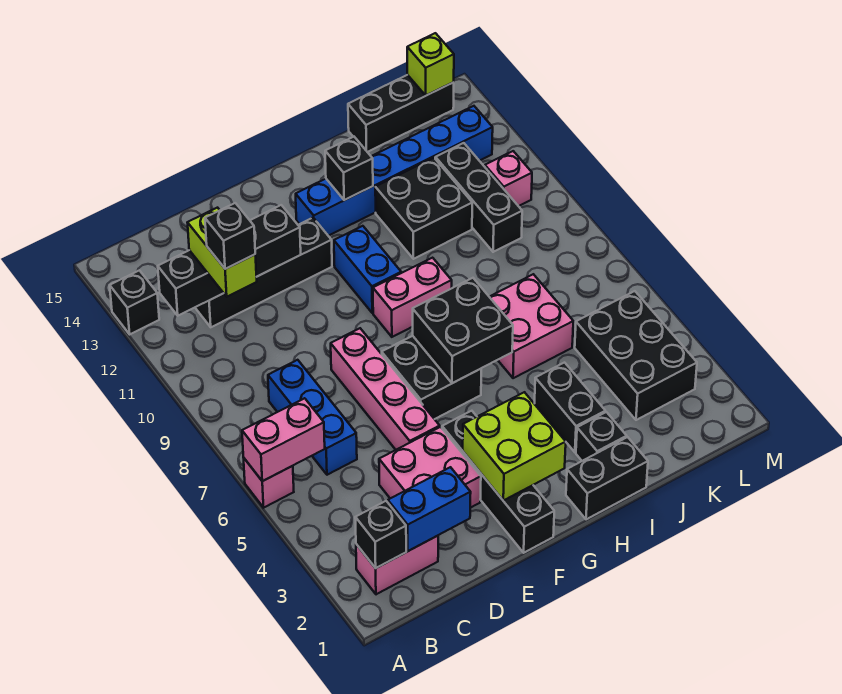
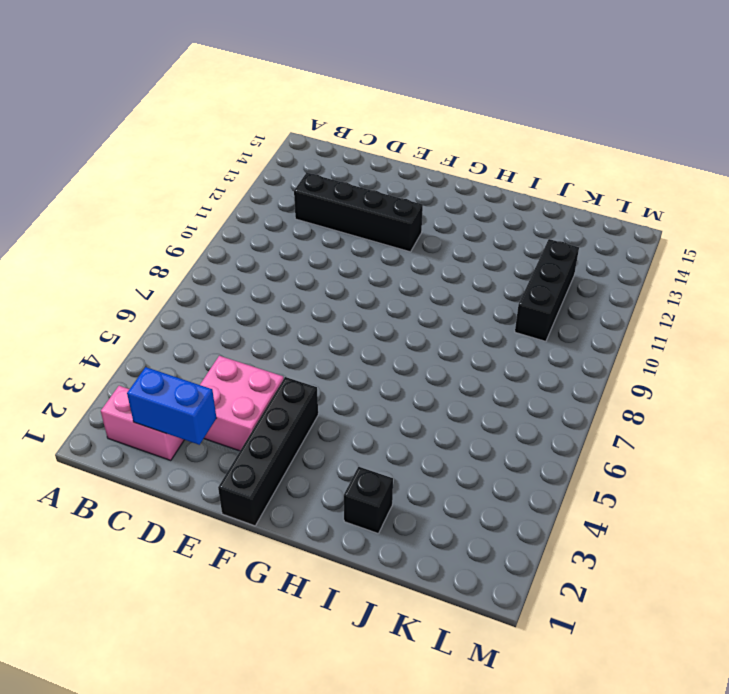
none -> pink 1x1 brick [244,459,294,508]
none -> black 1x1 brick [110,270,159,334]
none -> blue 1x3 brick [268,360,357,475]
none -> pink 1x4 brick [331,328,440,450]

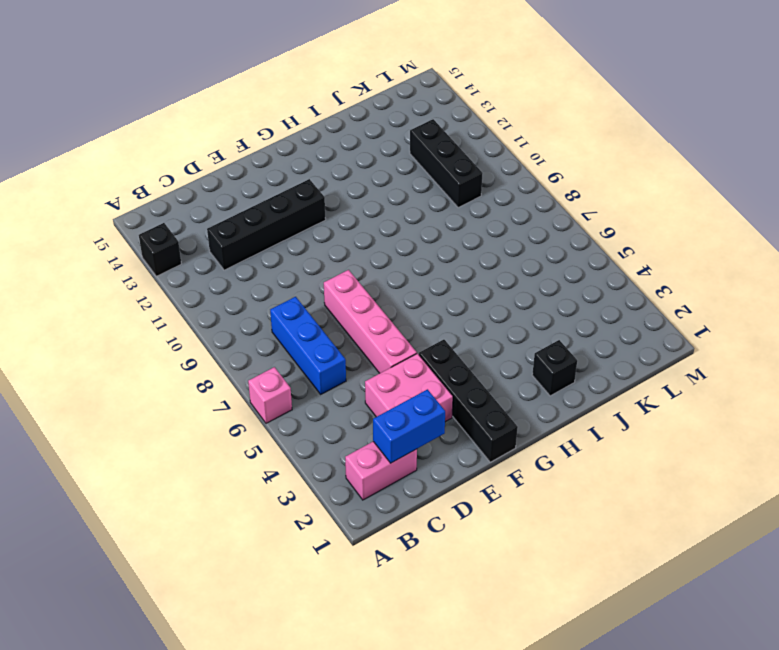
none -> black 2x2 brick [382,336,481,419]
none -> pink 1x2 brick [373,258,452,337]
none -> blue 1x2 brick [334,226,401,313]
none -> blue 1x6 brick [296,106,493,236]

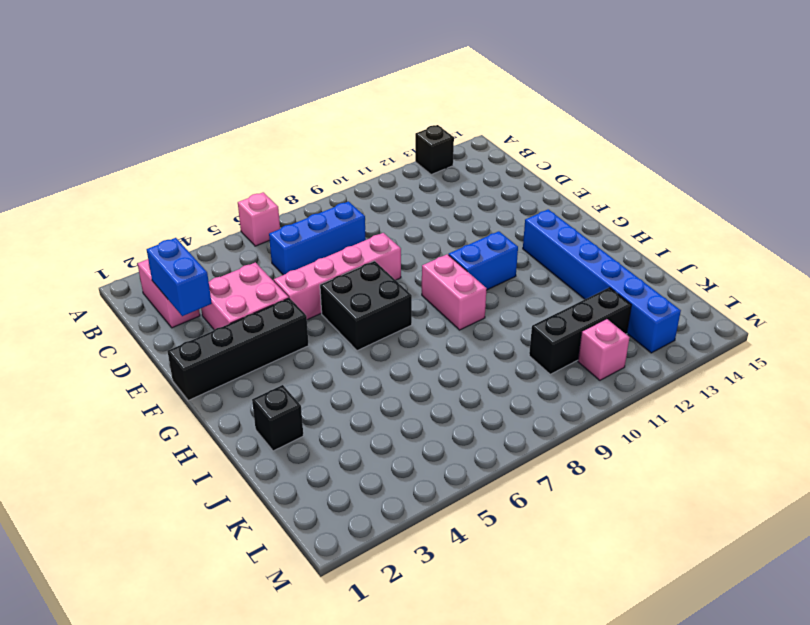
none -> black 1x4 brick [195,218,332,327]
none -> black 1x2 brick [566,437,648,519]
none -> black 1x2 brick [535,363,605,452]
none -> pink 2x2 brick [490,274,573,378]

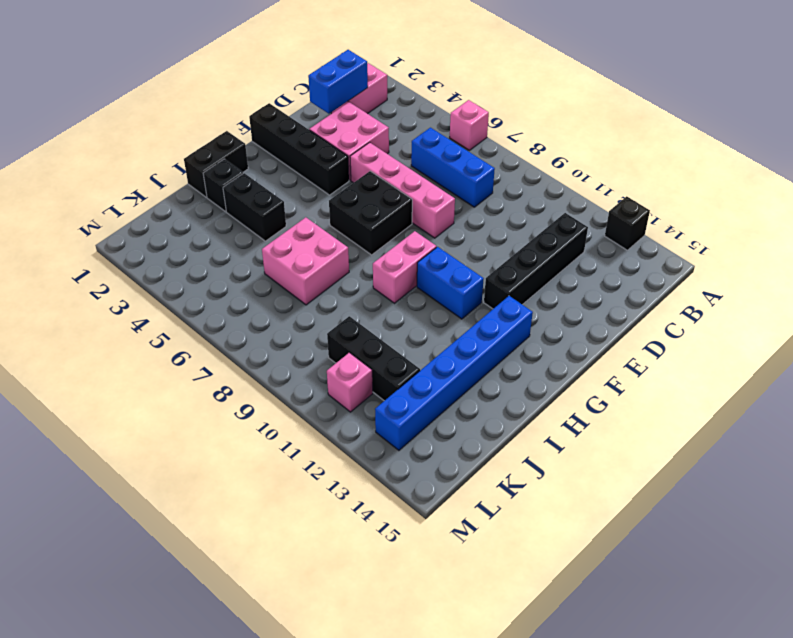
none -> black 2x2 brick [375,158,472,259]
none -> black 1x3 brick [348,75,454,152]
none -> black 2x3 brick [575,291,697,420]
none -> pink 1x2 brick [242,398,325,481]

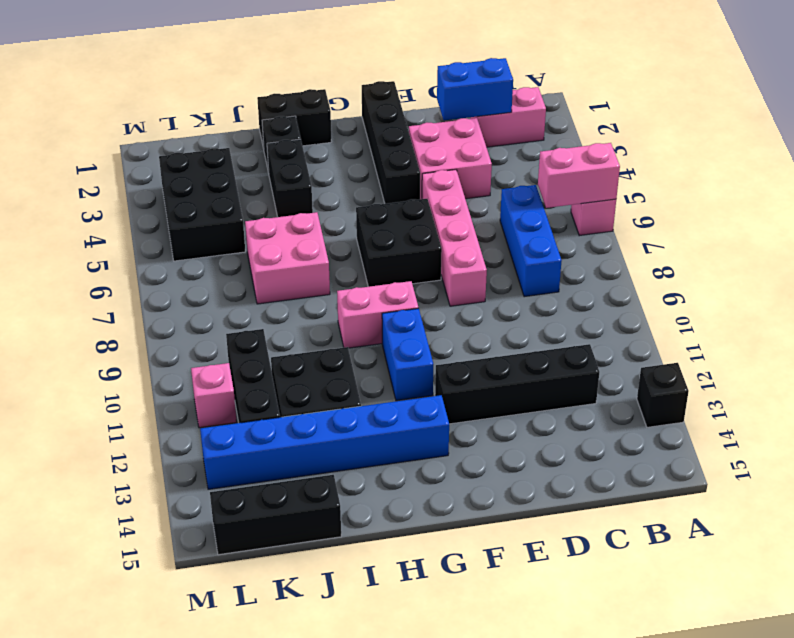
none -> black 1x1 brick [355,501,406,568]
none -> black 1x4 brick [158,205,301,316]
none -> lime 2x2 brick [463,392,566,501]
none -> black 2x2 brick [413,278,513,383]

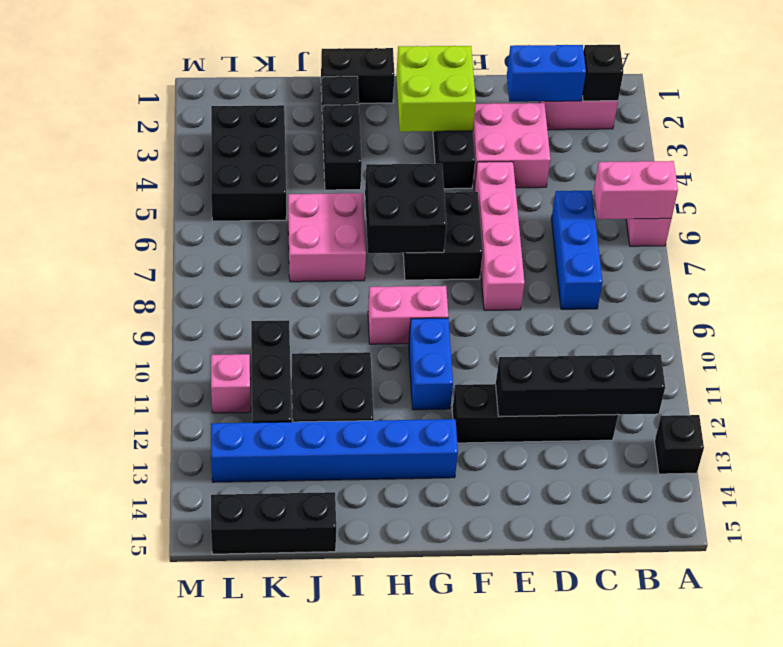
none -> black 1x1 brick [325,137,373,200]
none -> lime 1x1 brick [407,33,454,95]
none -> lime 1x2 brick [187,208,257,297]
none -> black 1x1 brick [205,203,255,269]

